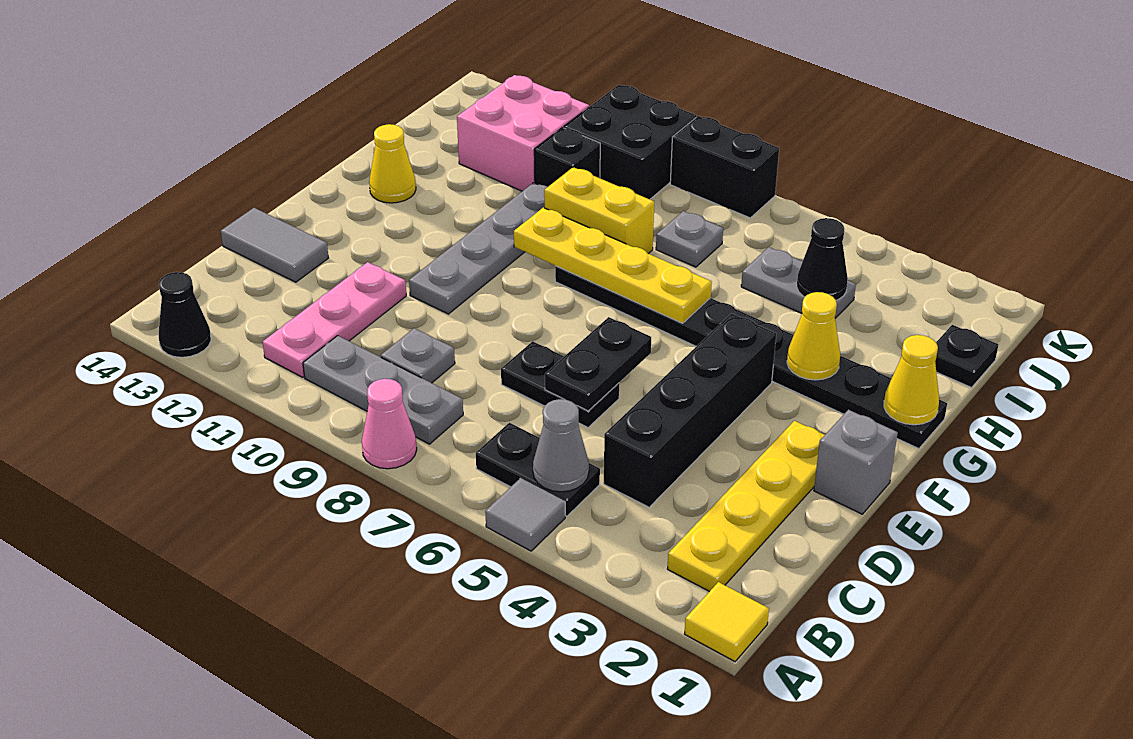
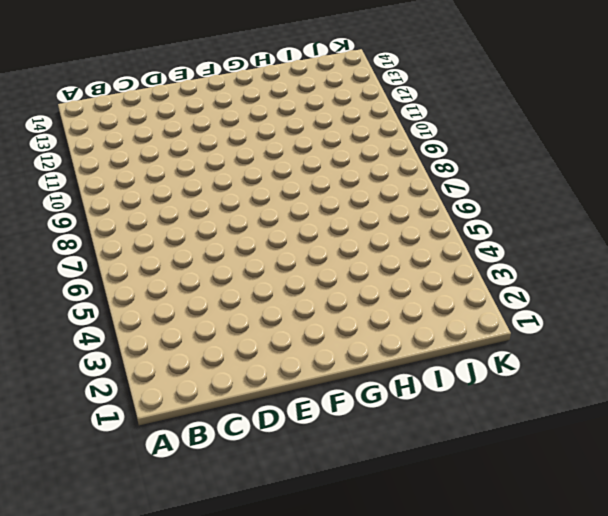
none -> yellow 1x1 tile [685,582,769,661]
none -> grey 1x1 tile [485,479,565,551]
none -> pink 1x1 cone [362,379,417,469]
none -> black 1x1 cone [159,272,211,357]

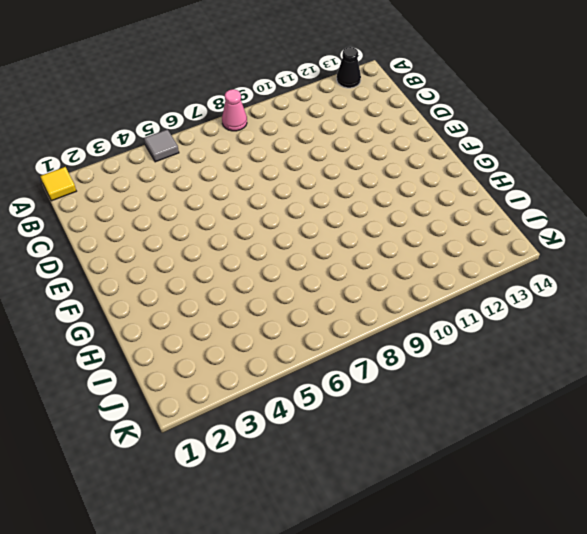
none -> yellow 1x4 plate [668,421,824,592]
none -> black 1x2 plate [476,423,600,516]
none -> grey 1x3 plate [303,336,463,444]
none -> pink 1x3 plate [263,262,406,377]

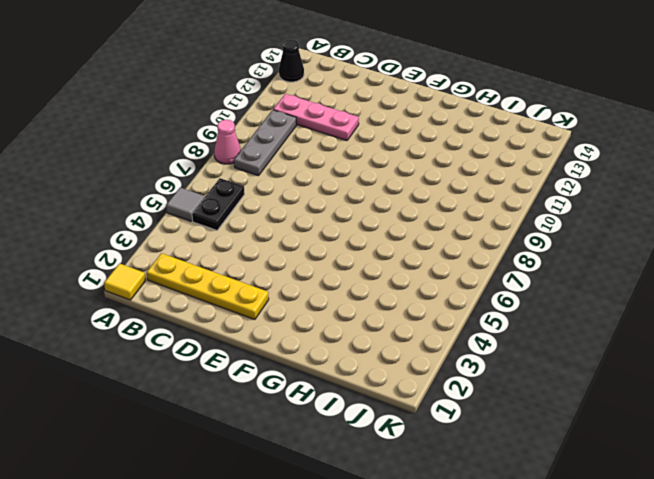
none -> black 1x4 brick [604,313,776,507]
none -> grey 1x1 plate [381,328,455,383]
none -> black 1x2 plate [501,341,619,427]
none -> grey 1x2 tile [221,208,328,282]

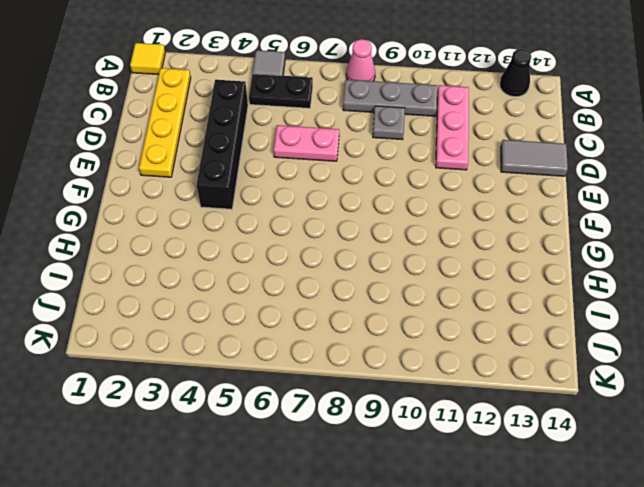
pink 1x2 plate [274,125,339,161] -> black 1x2 plate [501,341,619,427]
none -> grey 1x1 brick [814,410,898,514]
none -> grey 1x4 plate [409,183,547,314]
none -> black 1x8 plate [555,266,947,449]
none -> yellow 1x1 cone [369,124,416,203]

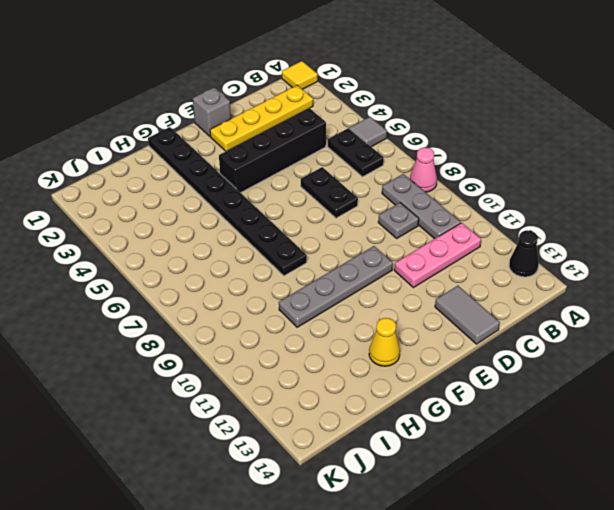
none -> yellow 1x2 brick [544,167,654,254]
none -> black 1x1 plate [935,325,998,388]
none -> grey 1x2 plate [741,247,856,318]
none -> grey 1x1 plate [656,211,723,267]

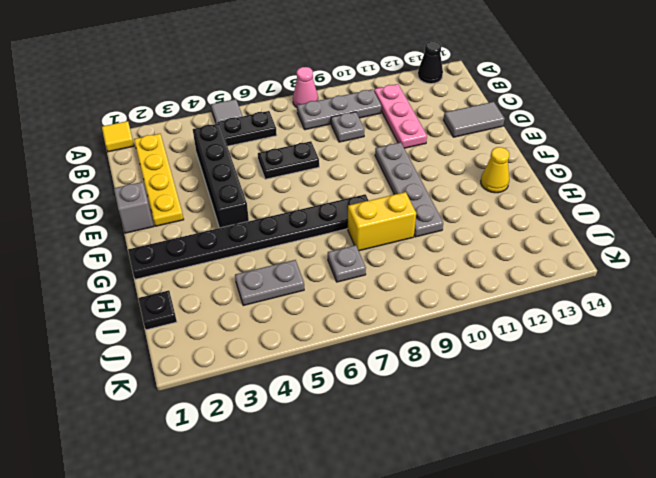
none -> black 1x1 brick [534,128,600,187]
none -> pink 2x2 brick [457,75,589,191]
none -> black 2x2 brick [564,85,696,199]
none -> black 1x2 brick [670,116,779,218]

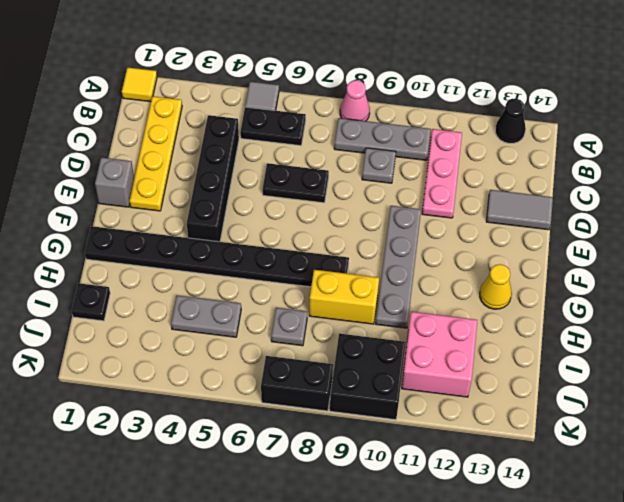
none -> black 1x1 brick [534,128,600,187]
none -> grey 1x1 cone [533,399,589,492]
none -> black 1x2 plate [545,317,651,411]
none -> yellow 1x1 cone [884,335,939,425]

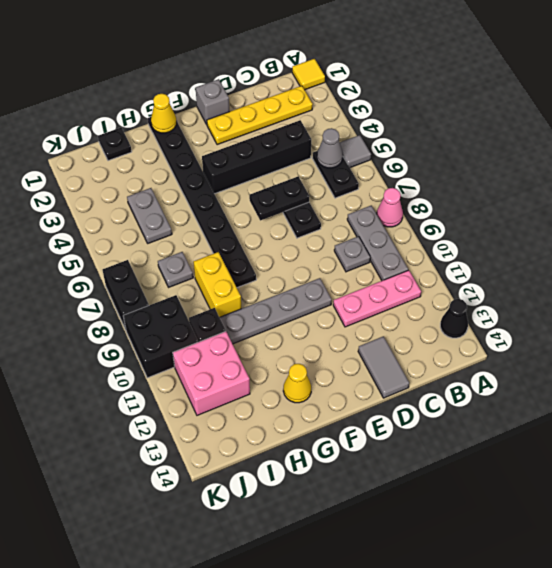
none -> yellow 1x1 cone [787,292,840,380]
none -> yellow 1x4 plate [514,208,712,323]
none -> black 1x1 cone [797,218,848,300]

